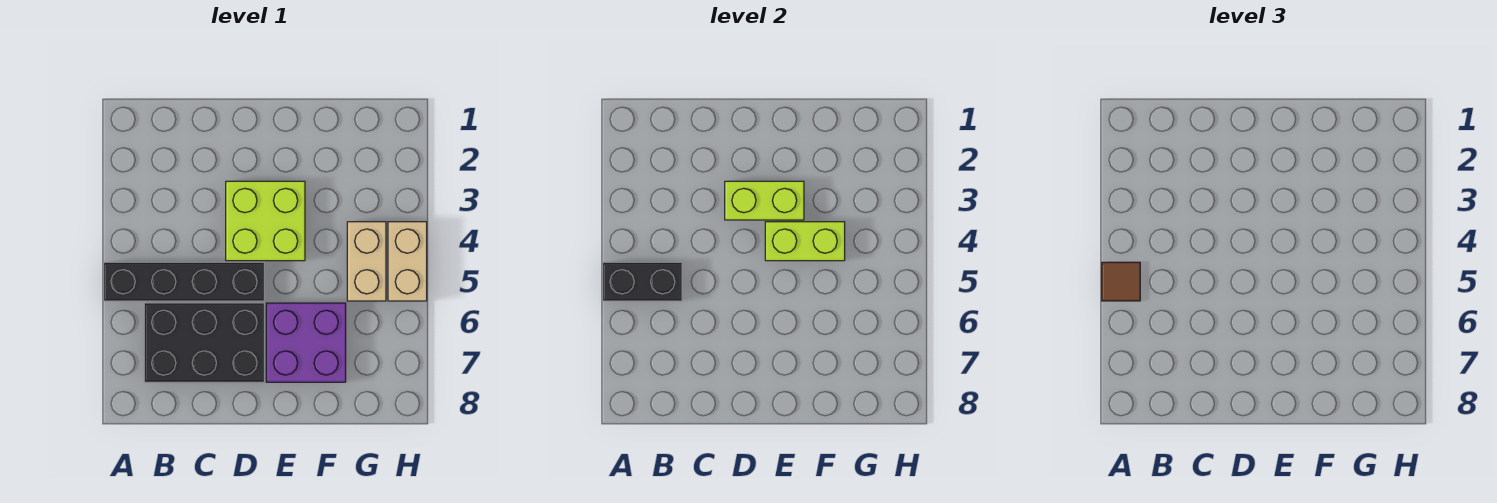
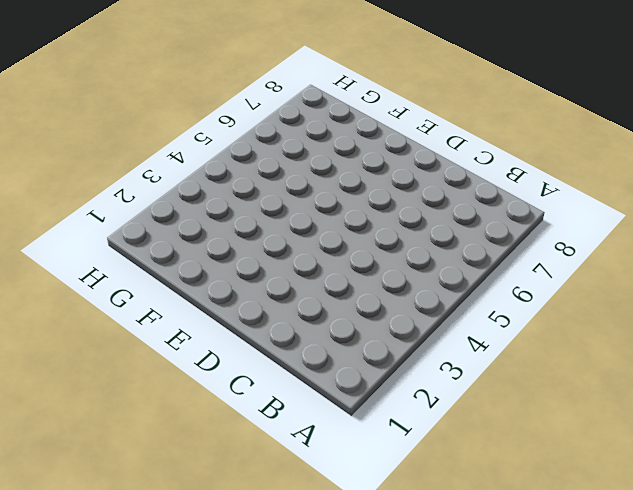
none -> black 1x4 brick [104,262,264,301]
none -> black 2x3 brick [144,303,264,382]

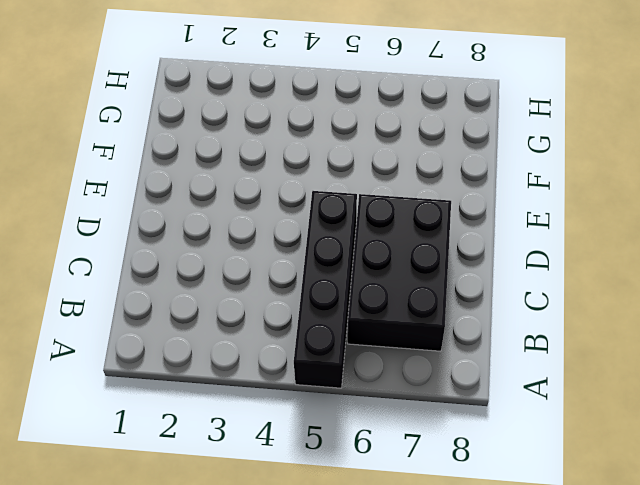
none -> lime 2x2 brick [226,181,305,261]
none -> purple 2x2 brick [266,303,346,382]

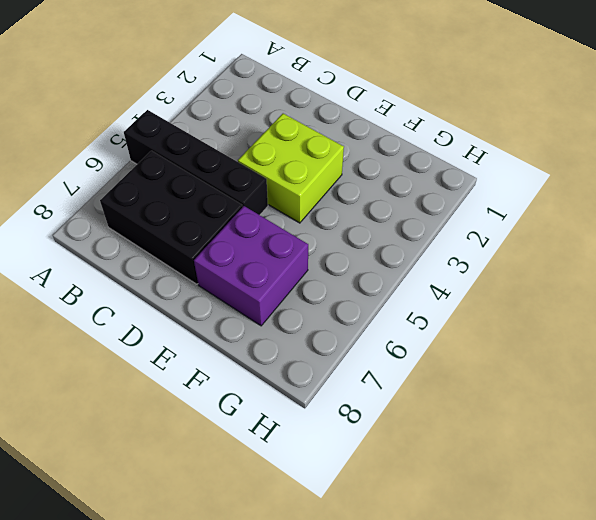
none -> tan 1x2 brick [347,222,386,301]
none -> tan 1x2 brick [388,222,427,301]

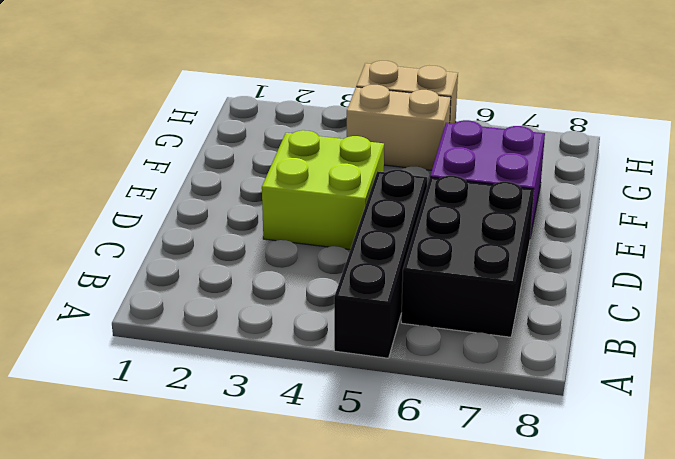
none -> black 1x2 brick [603,262,682,301]
none -> lime 1x2 brick [725,181,804,220]

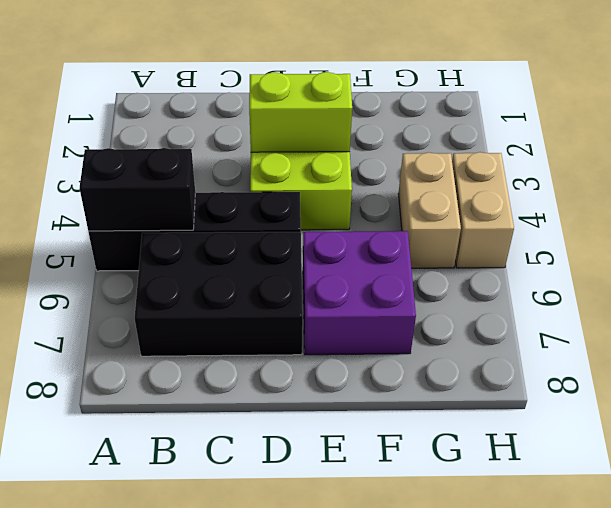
none -> lime 1x2 brick [765,222,845,261]
none -> brown 1x1 tile [1102,262,1140,301]

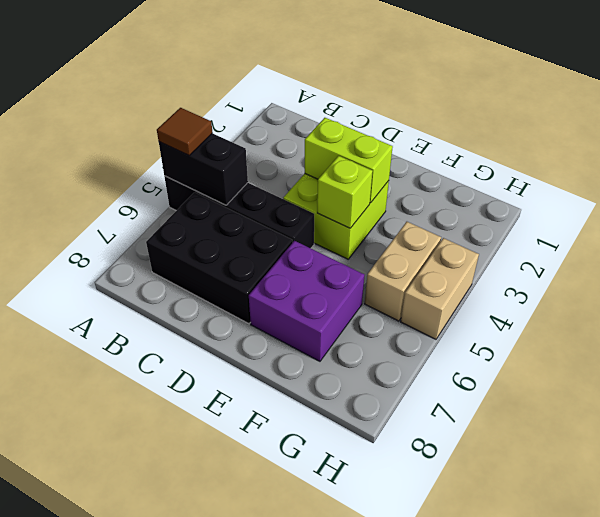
lime 1x1 brick [317,156,373,228] -> lime 1x2 brick [765,222,845,261]

